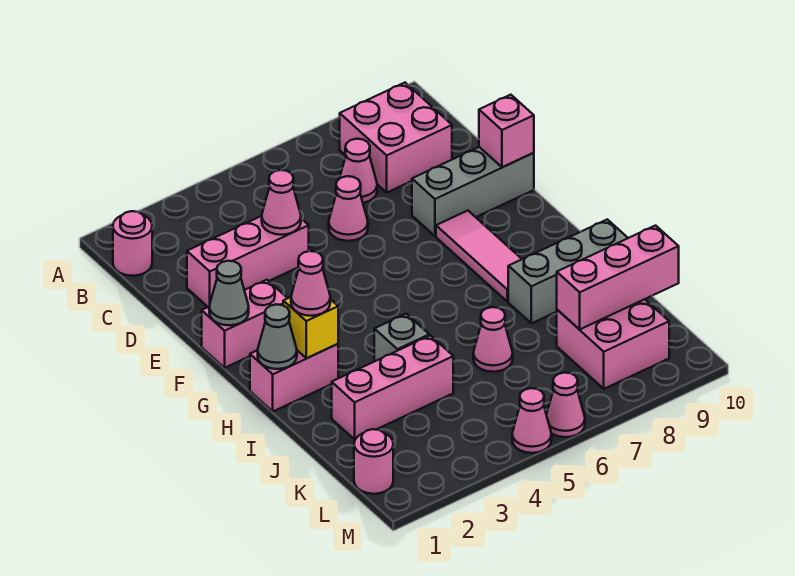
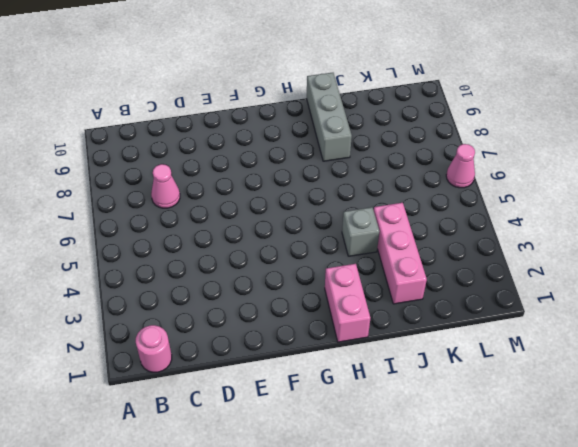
none -> pink 2x2 brick [340,83,452,192]
none -> pink 1x3 brick [187,216,309,307]
none -> pink 1x1 cone [329,176,368,241]

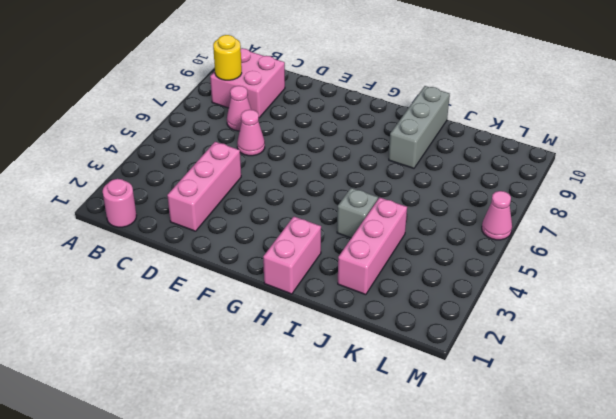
yellow 1x1 round brick [213,35,242,80] -> none
none -> grey 1x3 brick [412,147,534,236]
none -> pink 1x2 brick [202,280,288,368]
none -> pink 1x3 tile [436,211,522,302]

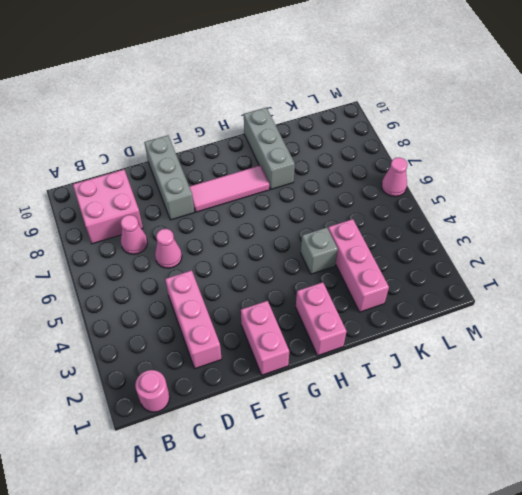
none -> pink 1x1 cone [473,307,513,372]
none -> pink 2x2 brick [557,299,669,389]
none -> pink 1x1 round brick [354,429,393,494]

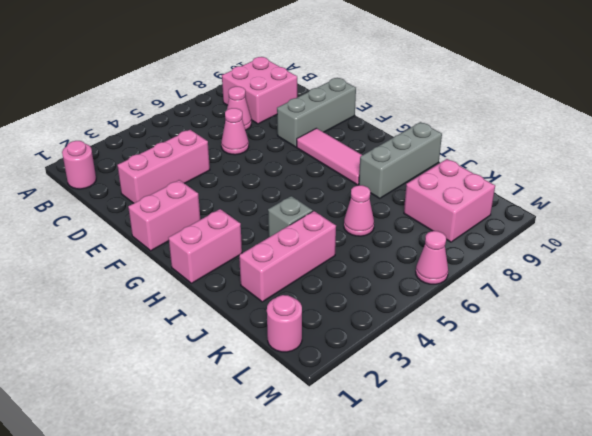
none -> pink 1x1 cone [512,388,552,453]
none -> pink 1x1 cone [262,170,301,235]
none -> pink 1x1 brick [479,95,534,167]

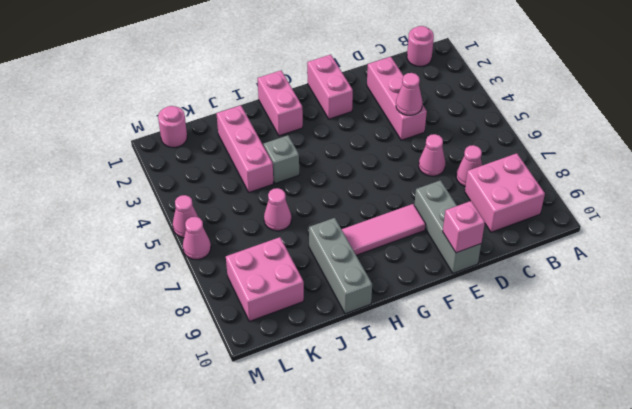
none -> grey 1x1 cone [209,261,249,325]
none -> grey 1x1 cone [258,304,297,369]
none -> yellow 1x1 brick [283,297,338,358]

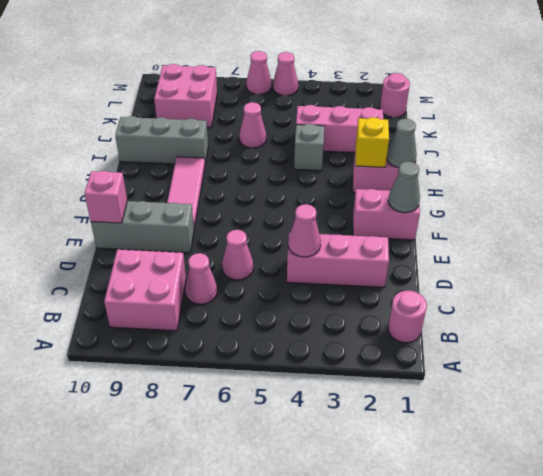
none -> pink 1x3 brick [557,226,679,329]
none -> pink 1x1 cone [291,251,330,316]

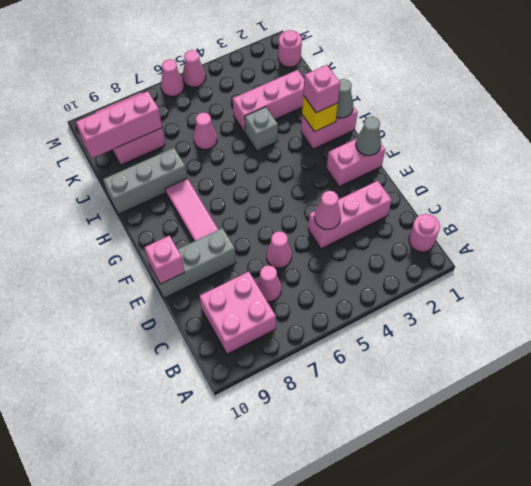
pink 1x1 brick [303,65,340,113] -> pink 1x1 cone [291,251,330,316]

